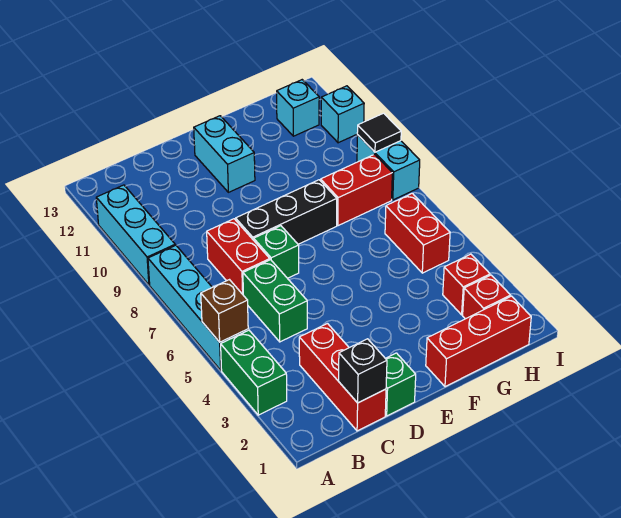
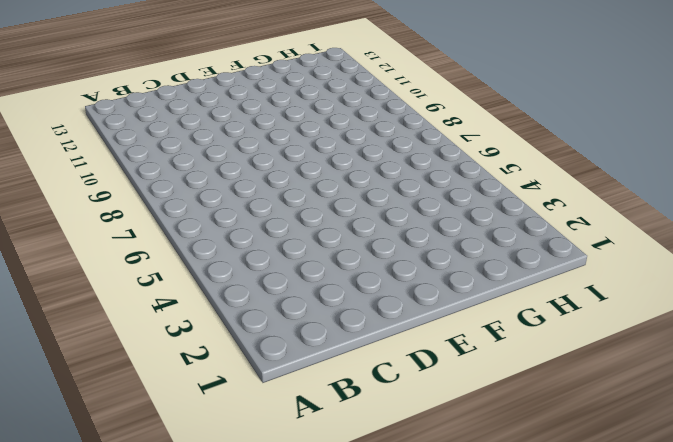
none -> green 1x2 brick [221,330,287,415]
none -> cyan 1x4 brick [148,245,248,370]
none -> cyan 1x3 brick [96,185,175,285]

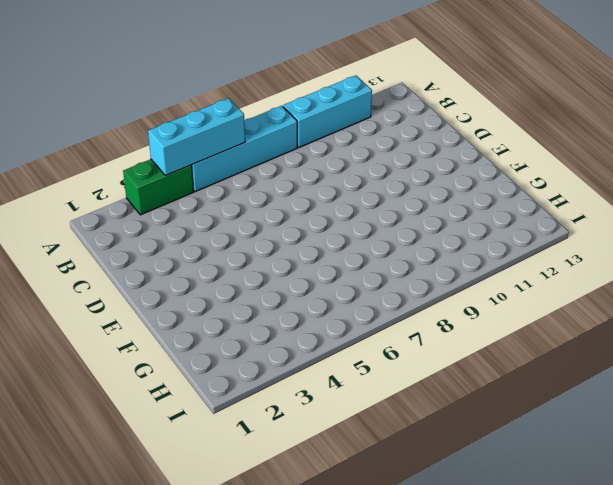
cyan 1x3 brick [148,98,245,176] -> brown 1x1 brick [201,280,248,342]
none -> red 1x3 brick [299,324,386,431]
none -> green 1x2 brick [243,260,307,342]
none -> red 1x2 brick [207,219,270,294]

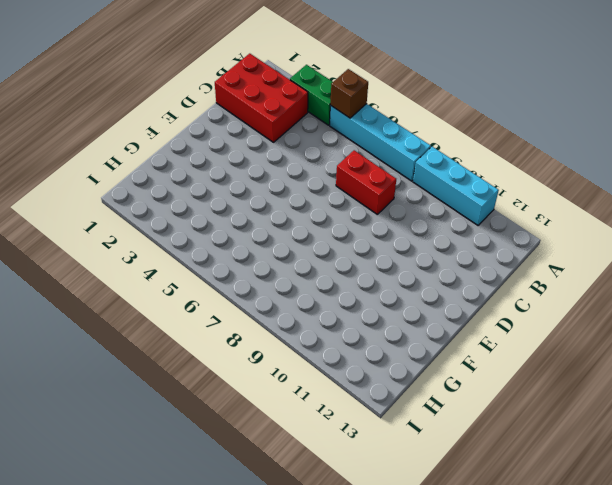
red 2x3 brick [215,54,308,142] -> red 1x3 brick [299,324,386,431]
none -> green 1x2 brick [243,260,307,342]
none -> green 1x1 brick [385,353,416,416]
none -> green 1x1 brick [254,226,299,278]

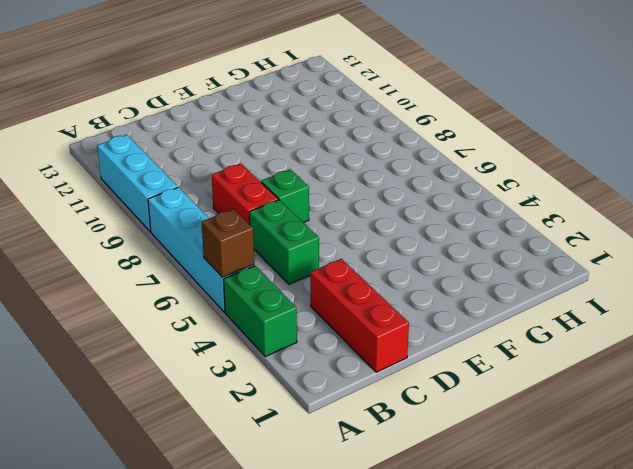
none -> green 1x1 brick [385,353,416,416]
none -> black 1x3 brick [236,180,337,244]
none -> cyan 1x2 brick [194,116,255,192]

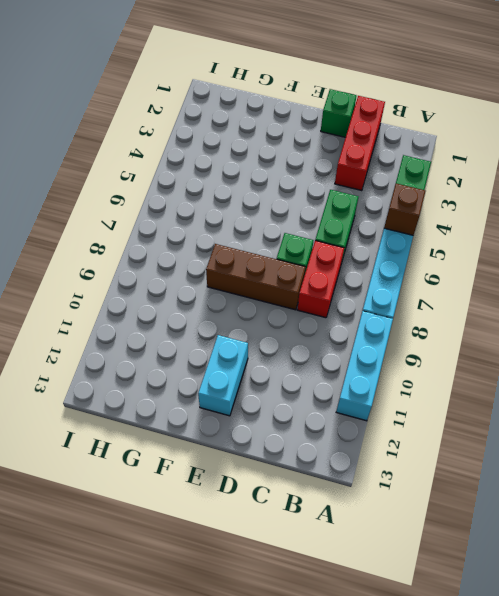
brown 1x3 brick [206,244,306,310] -> black 1x3 brick [236,180,337,244]
none -> red 1x3 brick [426,296,531,387]
none -> red 1x2 brick [321,154,392,226]
none -> red 1x1 brick [463,275,511,319]

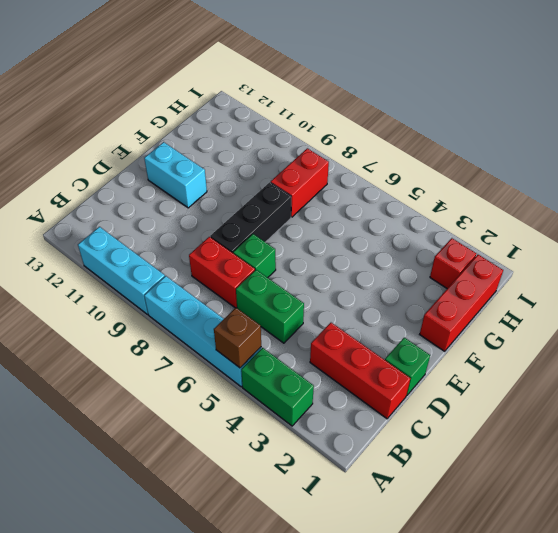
none -> red 1x1 brick [443,254,490,315]
none -> red 1x2 brick [385,193,450,273]
none -> cyan 1x1 brick [277,80,319,136]

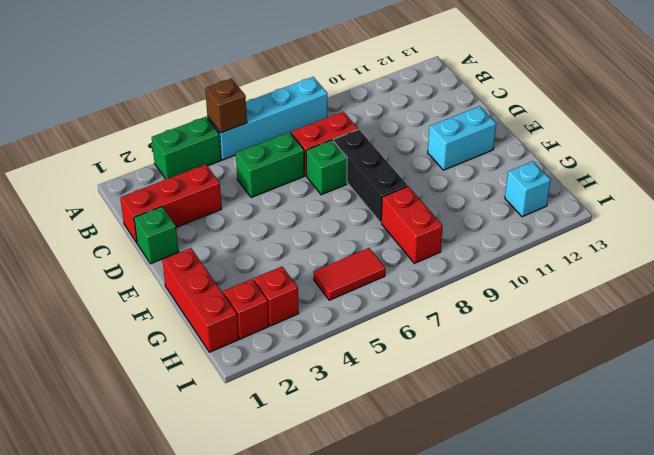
red 1x2 tile [313,248,385,300] -> red 1x2 brick [385,193,450,273]
none -> cyan 1x3 brick [96,185,175,285]
none -> cyan 1x2 brick [357,135,420,200]
none -> cyan 1x1 brick [321,86,364,143]

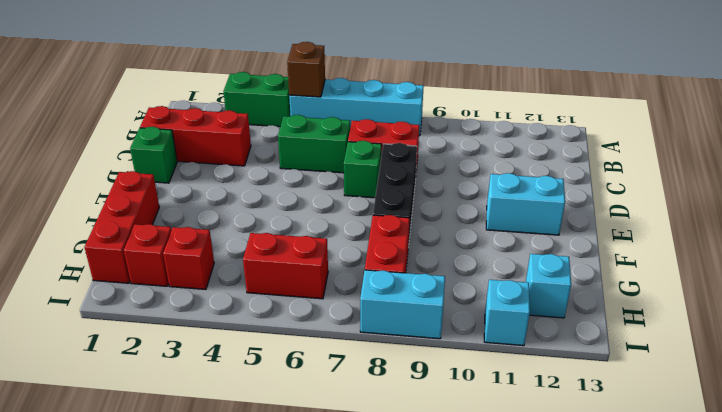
none -> cyan 1x3 brick [96,185,175,285]
none -> black 1x1 brick [339,339,387,403]
none -> black 1x1 tile [357,113,401,152]

